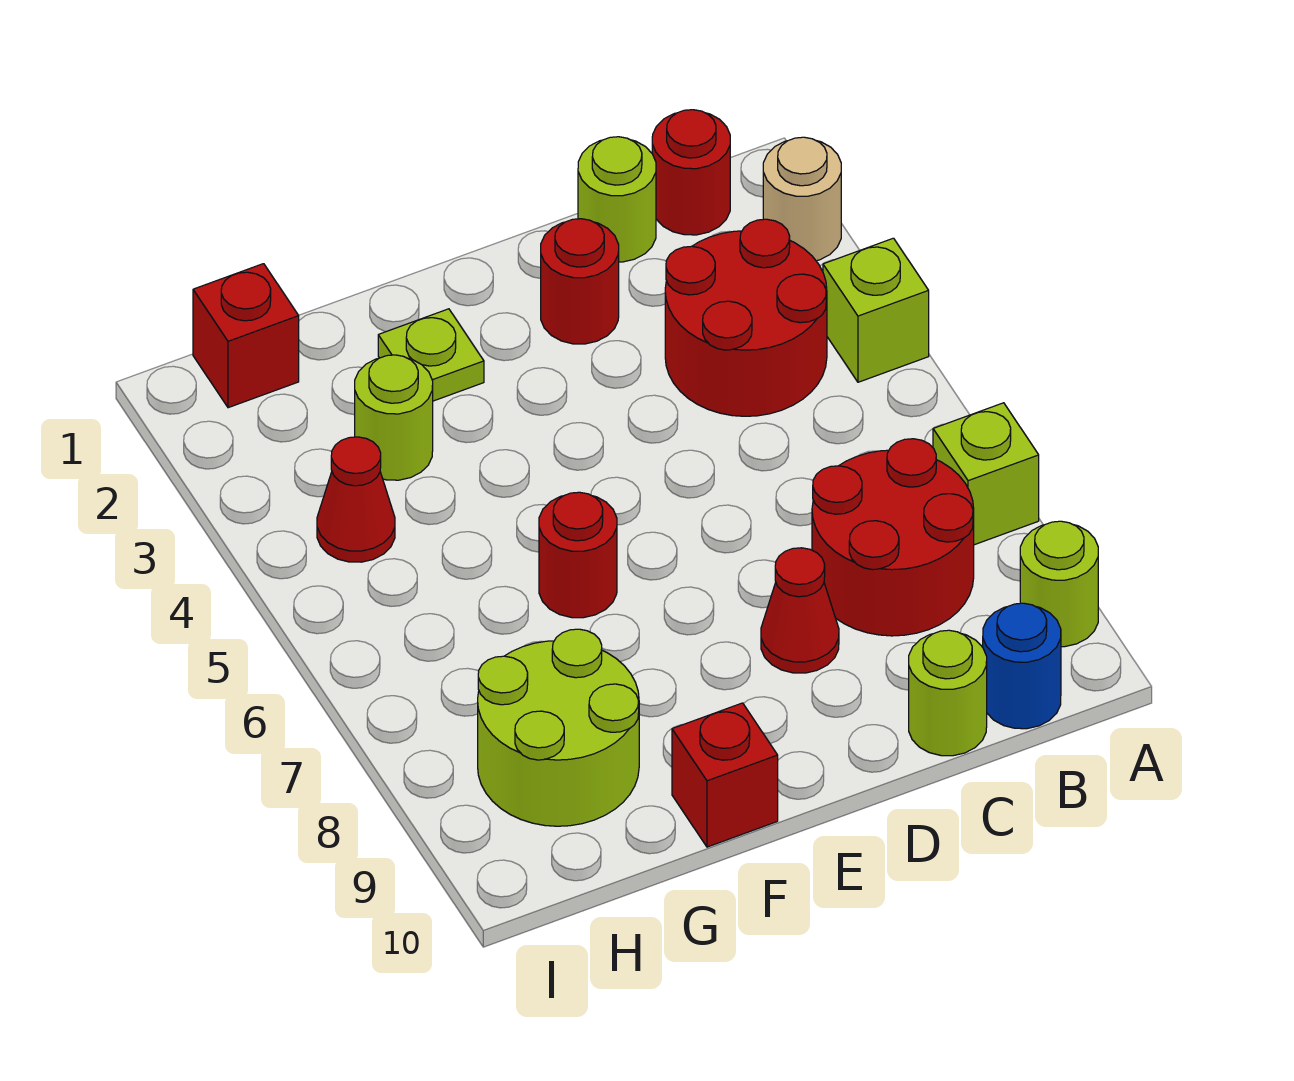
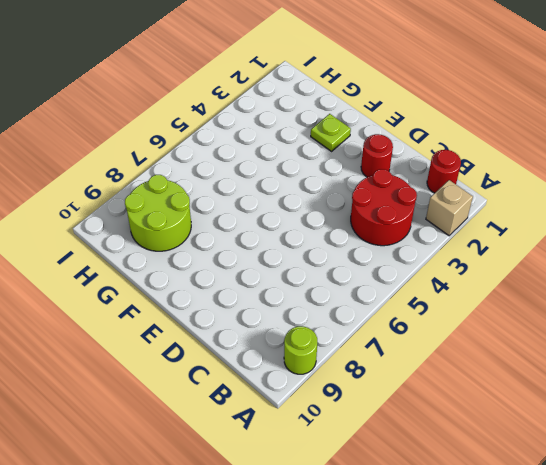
tan 1x1 brick [426,180,473,236] -> tan 1x1 round brick [763,137,841,261]
none -> lime 1x1 brick [823,238,929,382]
none -> lime 1x1 brick [933,403,1039,545]
none -> red 2x2 round brick [812,439,974,636]

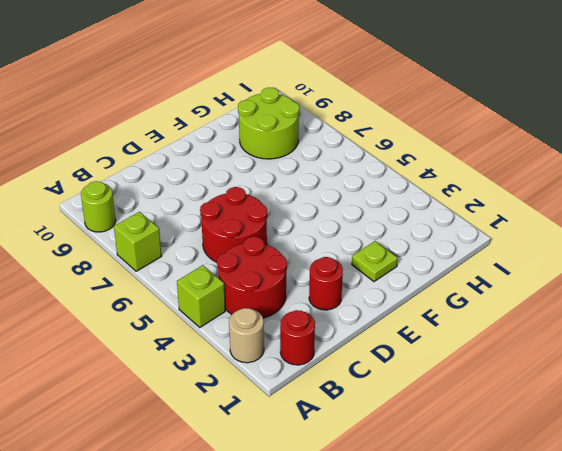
red 2x2 round brick [200,187,267,262] -> red 2x2 round brick moved to [812,439,974,636]
none -> blue 1x1 round brick [983,603,1061,729]
none -> lime 1x1 round brick [578,137,656,262]
none -> lime 1x1 round brick [909,630,987,756]

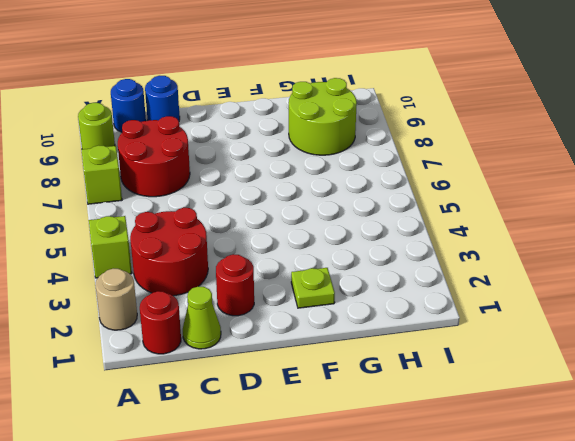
lime 1x1 cone [183,286,221,349] -> lime 1x1 round brick [578,137,656,262]
blue 1x1 round brick [145,76,180,121] -> lime 1x1 round brick [909,630,987,756]
none -> red 1x1 cone [761,548,839,673]
none -> red 1x1 round brick [539,492,617,618]
none -> red 1x1 brick [672,703,778,847]

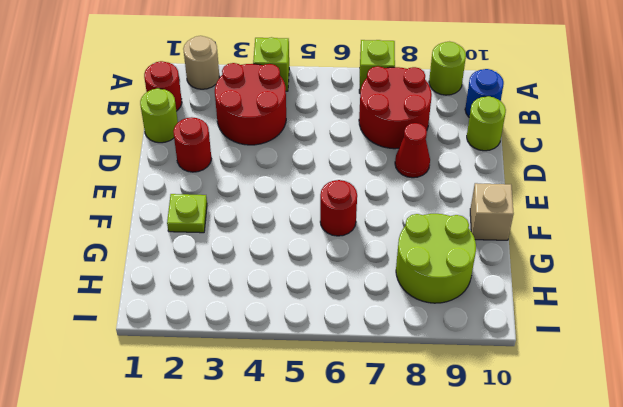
tan 1x1 brick [470,183,514,240] -> red 1x1 brick [672,703,778,847]
none -> lime 1x1 round brick [355,355,433,480]
none -> red 1x1 brick [193,264,299,408]
none -> red 1x1 cone [317,437,395,562]

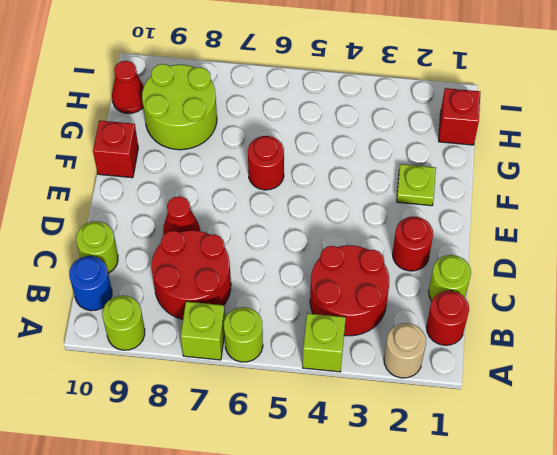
lime 1x1 round brick [224,307,263,362] -> lime 1x1 round brick moved to [355,355,433,480]
red 1x1 cone [112,61,144,113] -> red 1x1 cone moved to [317,437,395,562]

